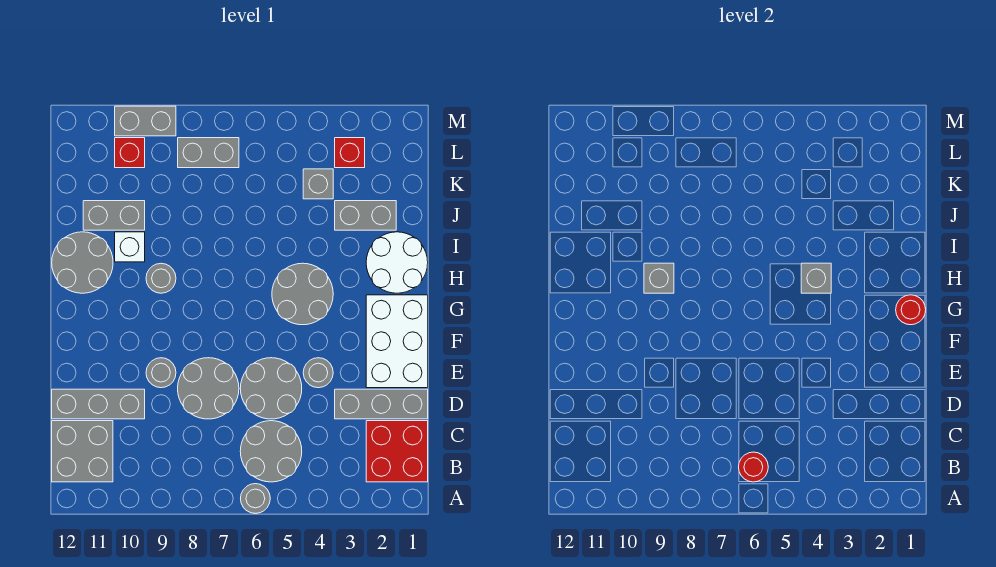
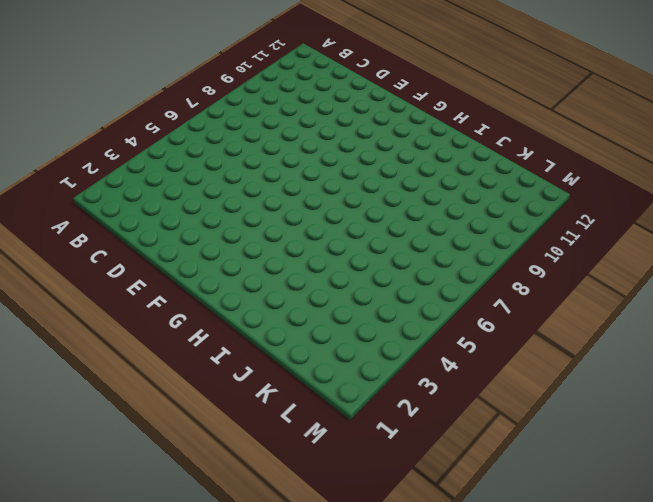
none -> grey 1x1 round brick [241,484,270,513]
none -> red 2x2 brick [366,421,428,482]
none -> grey 2x2 round brick [240,421,302,482]

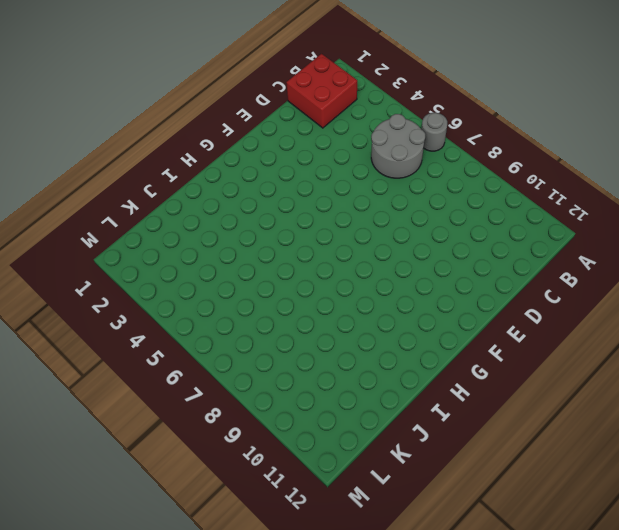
none -> grey 2x2 brick [52,421,113,482]
none -> grey 1x3 brick [335,389,428,419]
none -> grey 2x2 round brick [240,358,302,419]

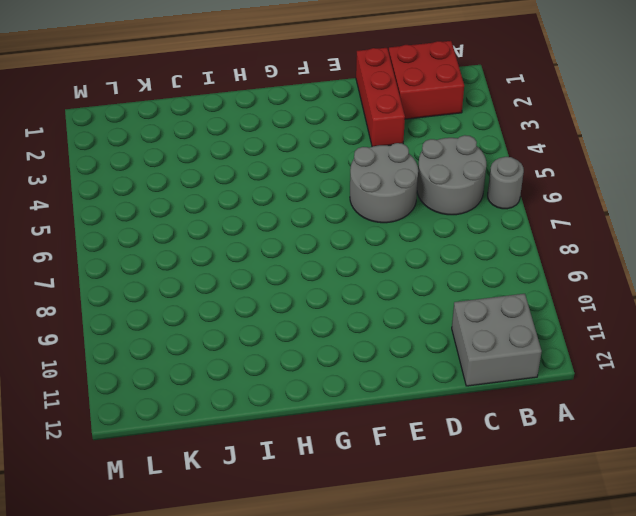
red 1x3 brick [356,48,405,147] -> grey 1x3 brick [335,389,428,419]
none -> grey 2x2 round brick [178,358,239,419]
none -> grey 1x3 brick [52,389,145,419]
none -> white 2x3 brick [366,295,428,388]

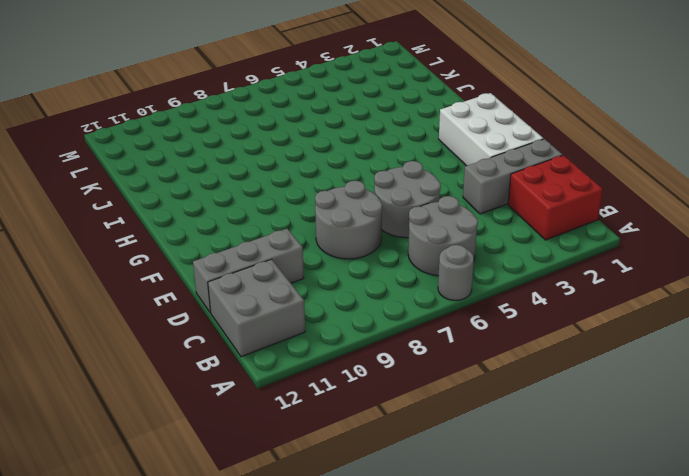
none -> grey 1x1 round brick [303,358,333,388]
none -> grey 1x1 round brick [146,358,176,388]
none -> grey 2x2 round brick [272,263,333,325]

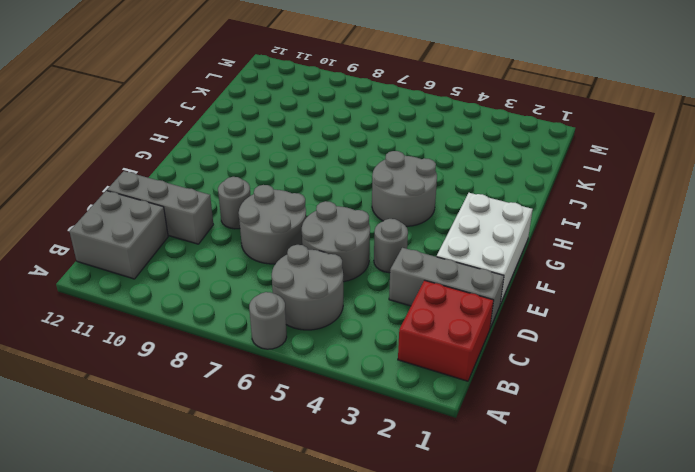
none -> white 2x2 round brick [366,232,428,293]
none -> grey 1x1 round brick [146,263,176,293]
none -> grey 2x2 round brick [52,232,113,293]

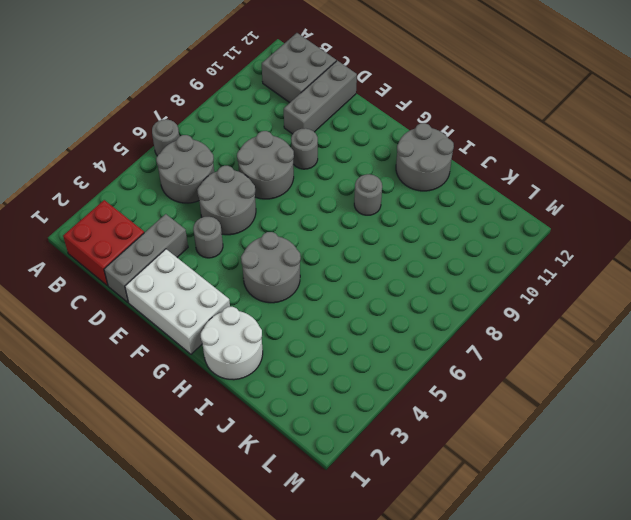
none -> white 1x1 brick [115,232,145,262]
none -> grey 1x2 brick [335,201,396,230]
none -> grey 1x2 brick [83,201,145,230]

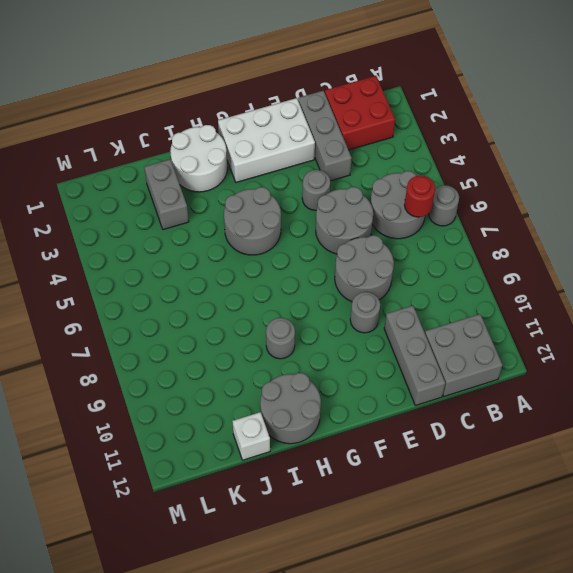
white 1x1 brick [233,412,270,460] -> white 1x1 brick moved to [115,232,145,262]
none -> grey 1x2 brick [83,201,145,230]
none -> grey 1x1 brick [303,169,333,199]
none -> red 1x1 brick [335,138,365,168]

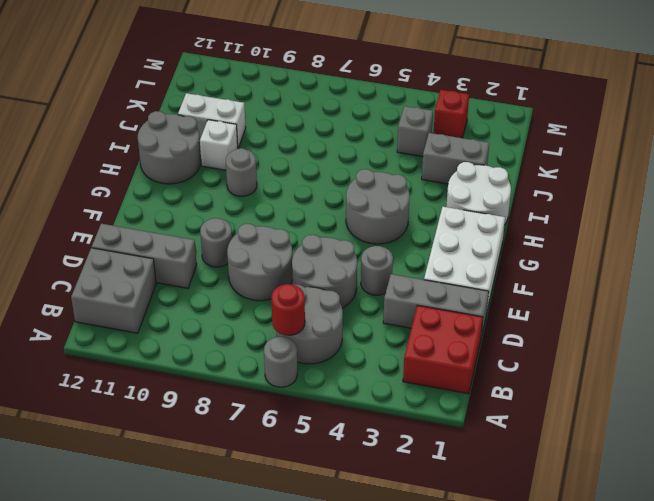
white 1x2 brick [178,93,246,148] -> grey 1x2 brick [83,201,145,230]
none -> grey 1x2 brick [178,138,239,168]
none -> red 1x1 brick [115,138,145,168]
none -> grey 1x2 brick [115,106,176,136]

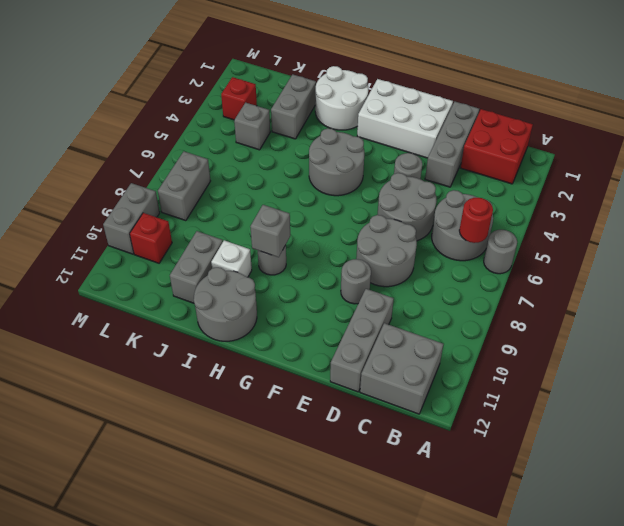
none -> red 1x1 round brick [896,295,926,325]
none -> grey 1x1 brick [801,263,831,293]

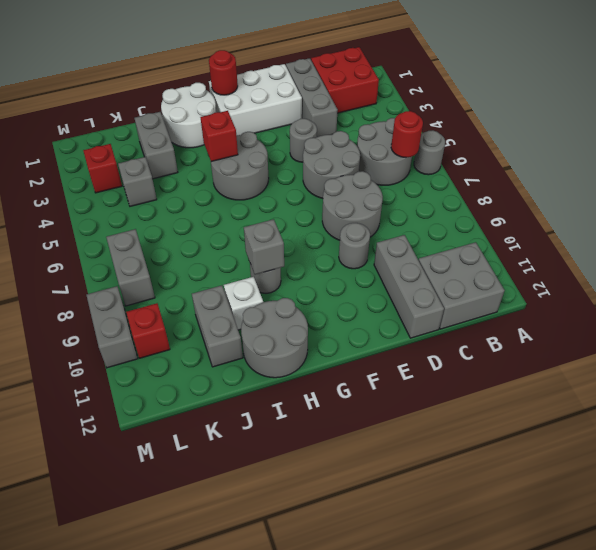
red 1x1 brick [200,111,238,161] -> grey 1x1 brick [801,263,831,293]

